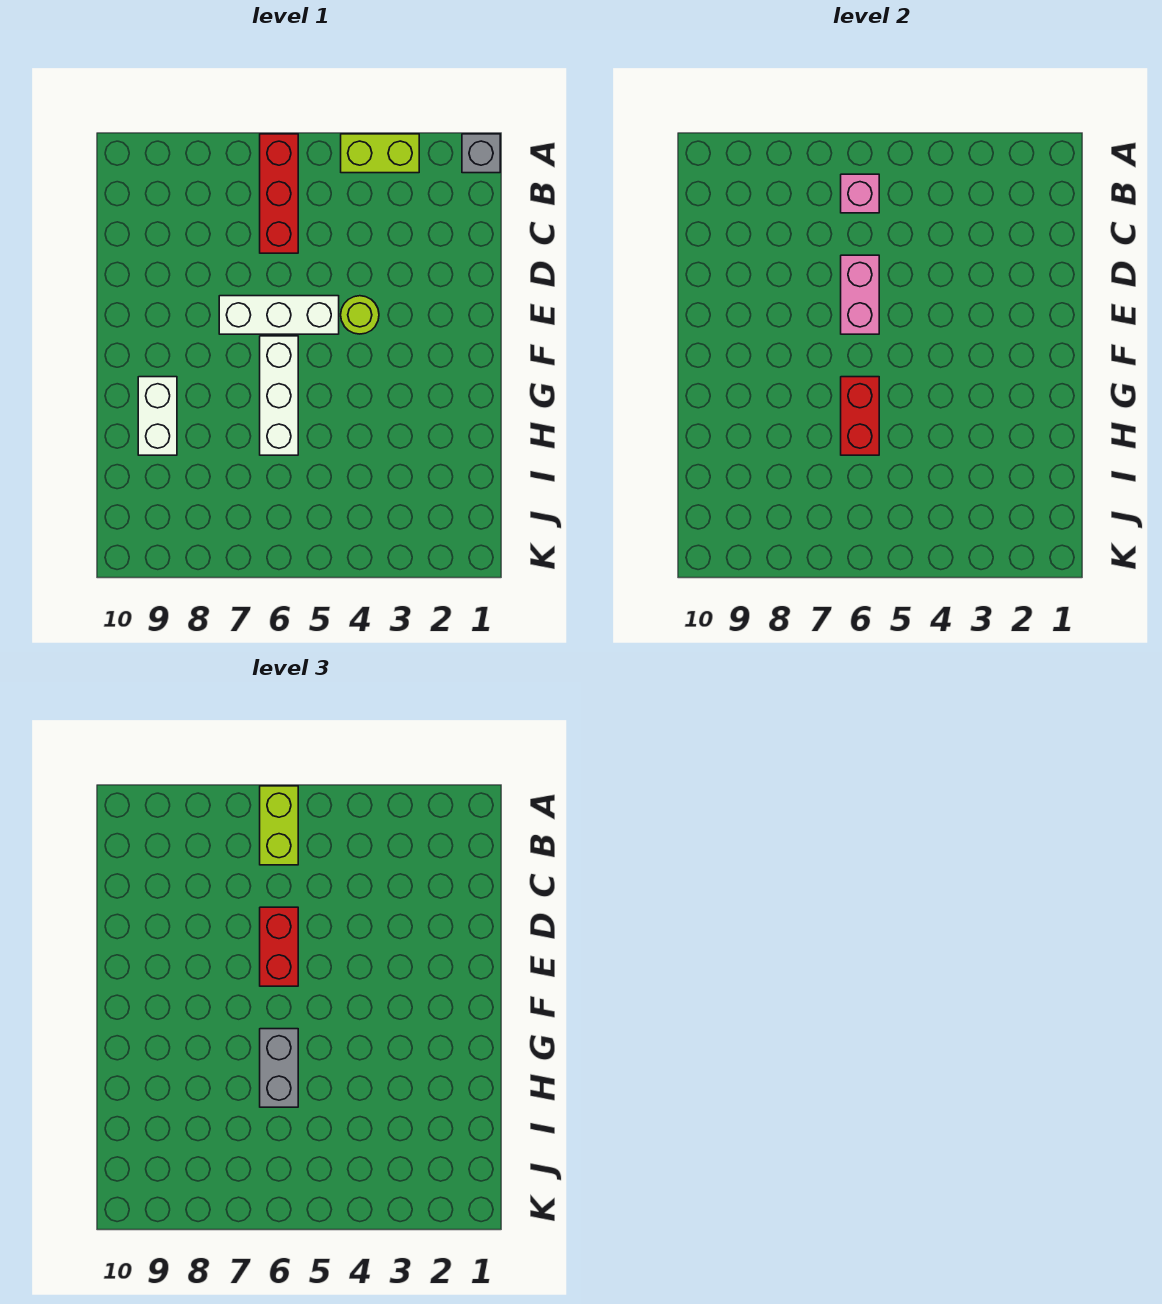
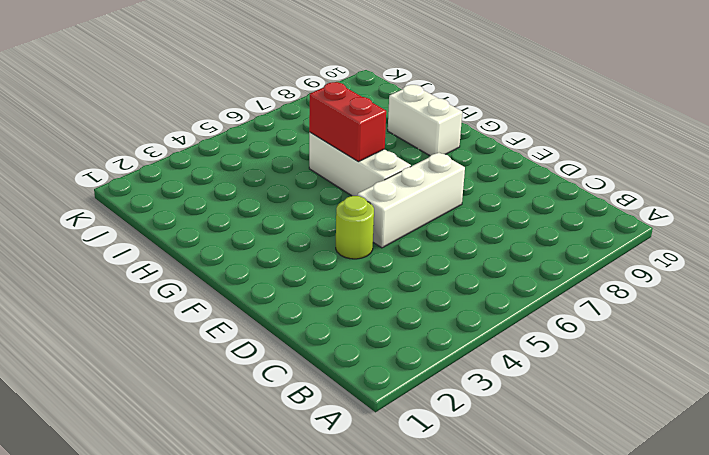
none -> grey 1x1 brick [462,134,500,173]
none -> lime 1x2 brick [341,134,419,173]
none -> red 1x3 brick [260,134,298,253]

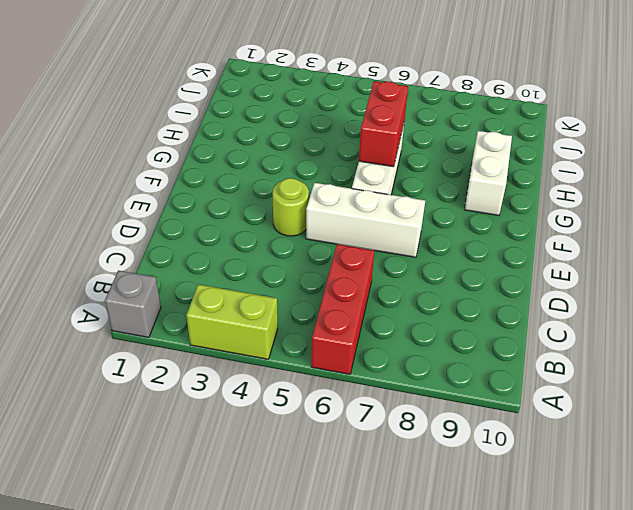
none -> pink 1x1 brick [841,174,879,213]
none -> pink 1x2 brick [841,255,879,334]
none -> lime 1x2 brick [260,786,298,865]

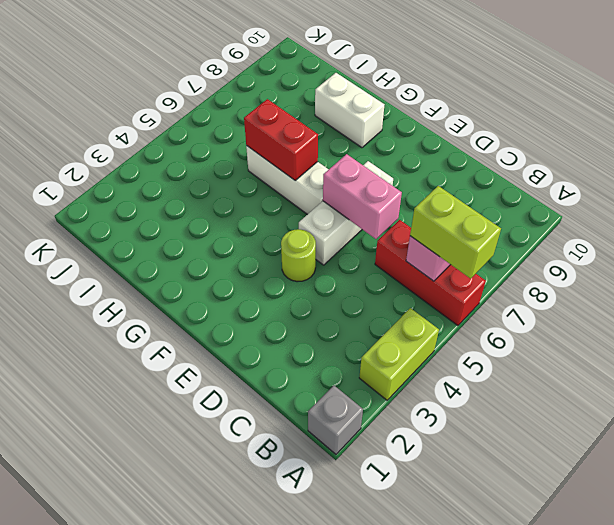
none -> red 1x2 brick [260,907,298,986]
none -> grey 1x2 brick [260,1029,298,1107]

